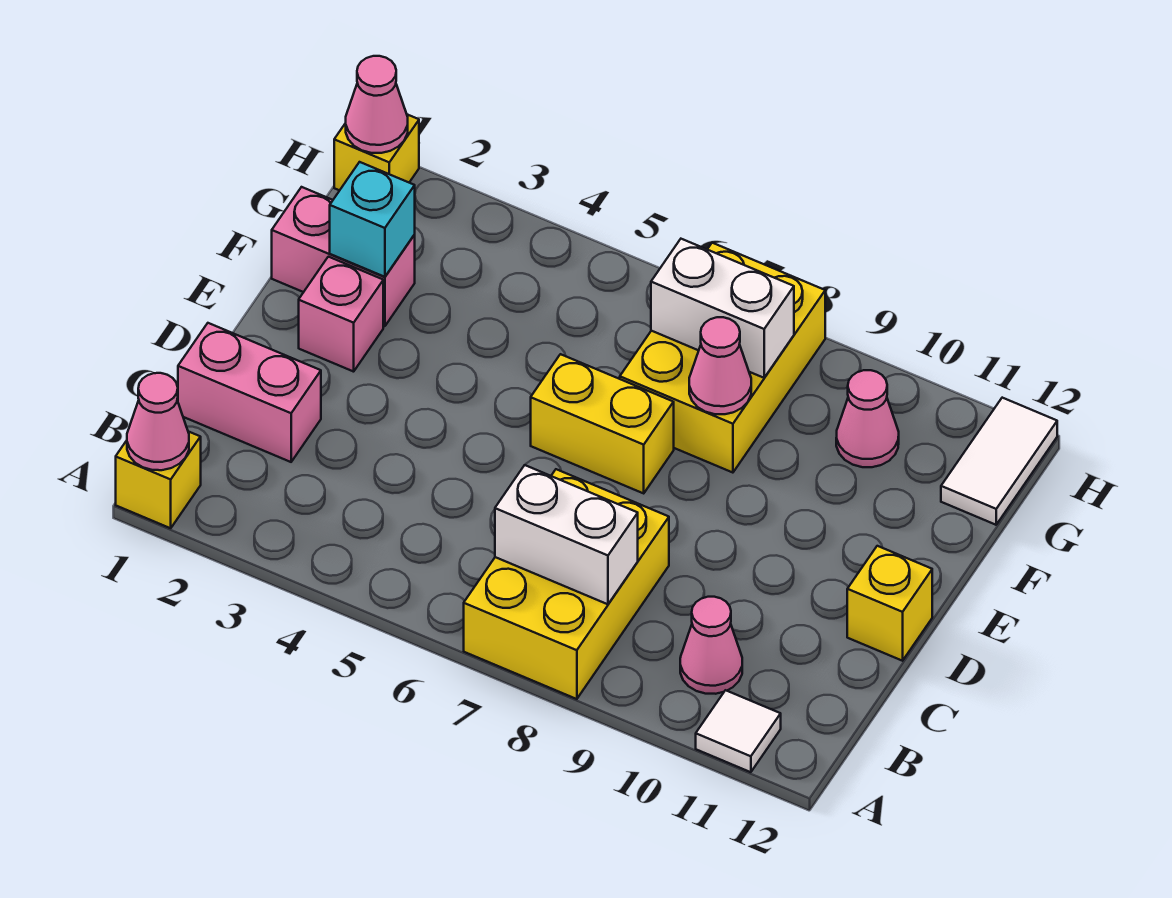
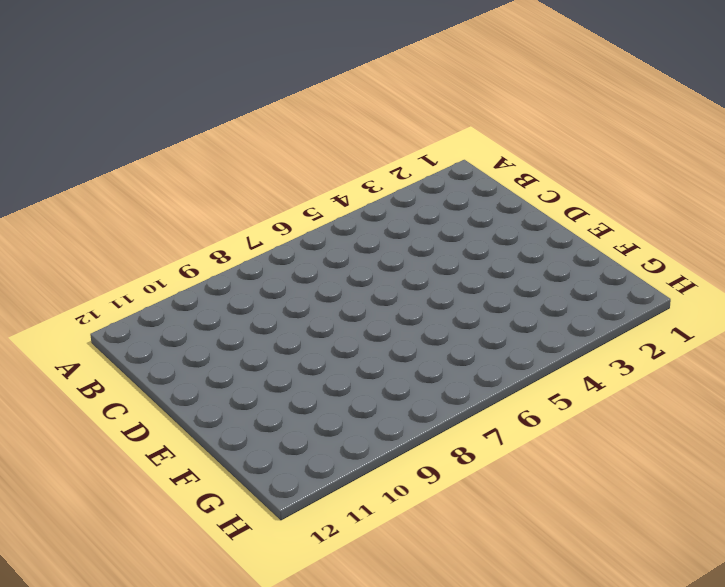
none -> yellow 1x1 brick [116,431,201,528]
none -> yellow 2x3 brick [464,469,669,699]
none -> white 1x1 tile [696,690,781,772]

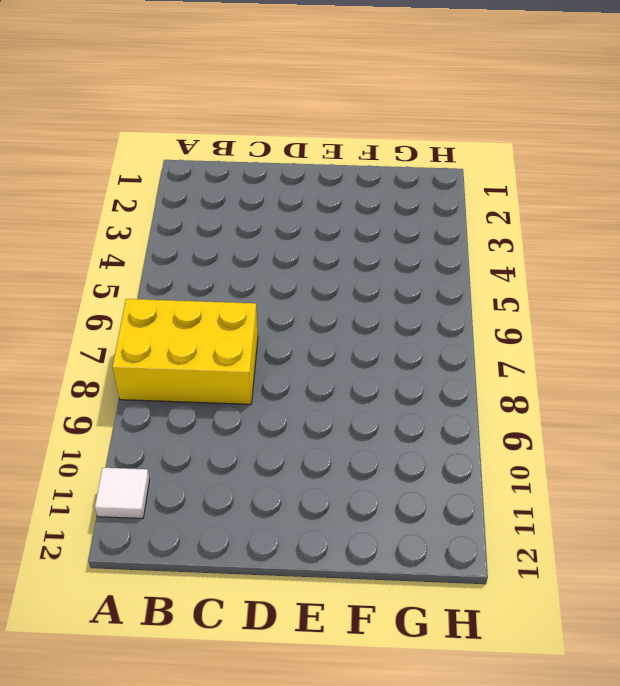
none -> yellow 1x1 brick [116,431,201,528]
none -> pink 1x1 cone [680,597,742,694]
none -> pink 1x2 brick [178,323,321,462]

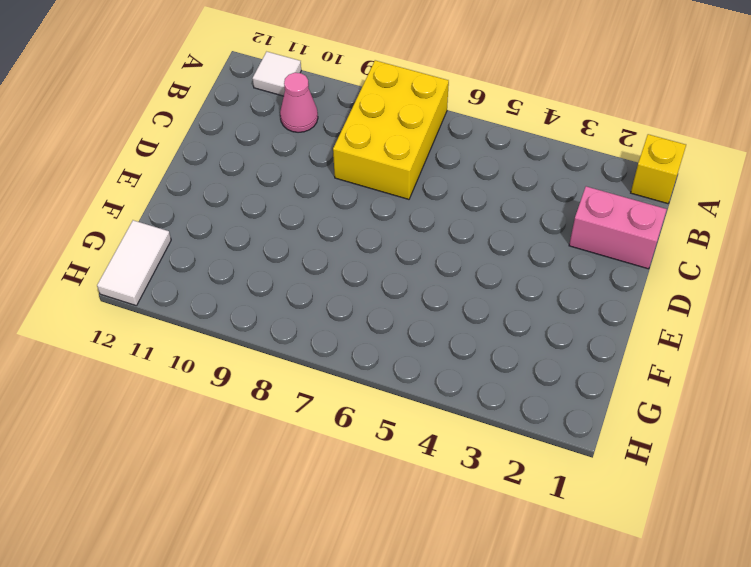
none -> yellow 1x1 brick [847,546,932,661]
none -> pink 1x1 brick [299,257,383,372]
none -> yellow 1x2 brick [531,354,674,493]

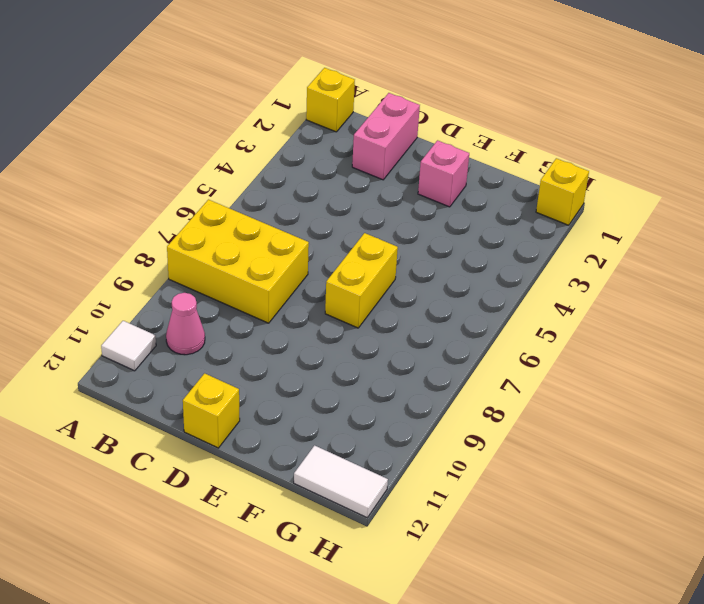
none -> pink 1x2 brick [272,187,415,326]
none -> yellow 2x3 brick [620,243,825,473]
none -> pink 1x1 cone [836,370,899,467]

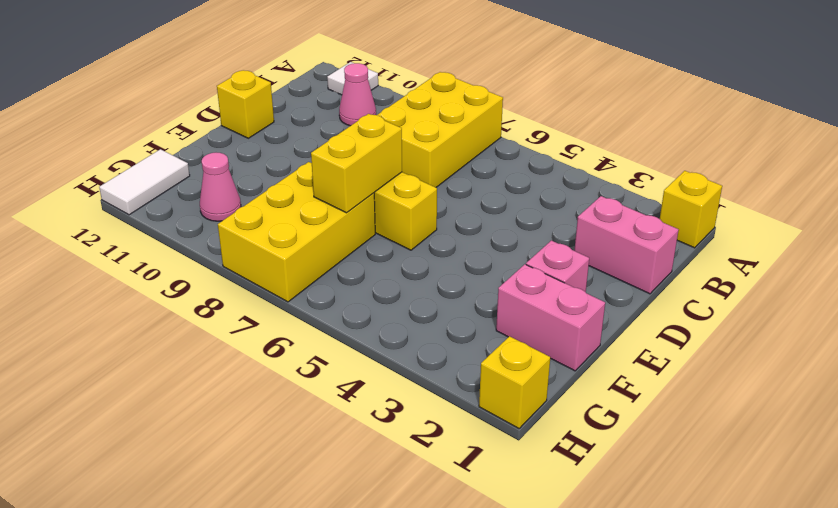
yellow 1x2 brick [311,114,402,213] -> none
none -> pink 1x1 cone [127,373,189,470]
none -> white 1x2 brick [495,465,638,604]
none -> cyan 1x1 brick [330,162,415,277]

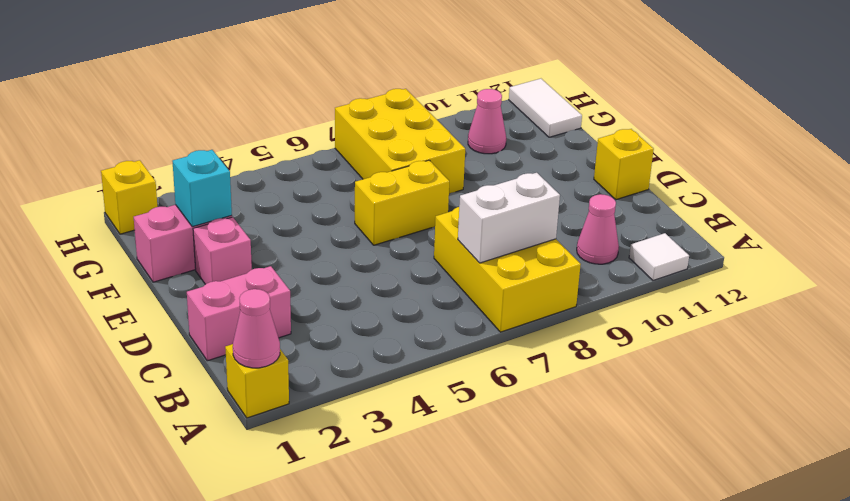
none -> pink 1x1 cone [689,317,751,414]
none -> white 1x2 brick [651,239,794,378]
none -> pink 1x1 cone [346,56,408,153]

